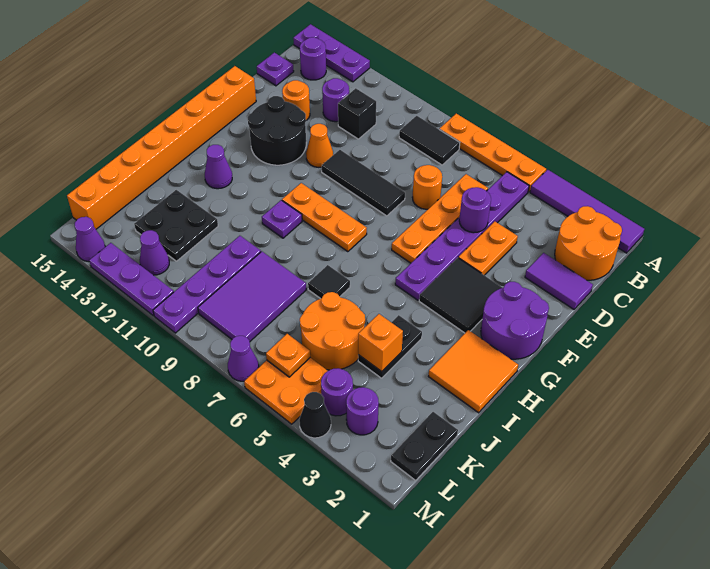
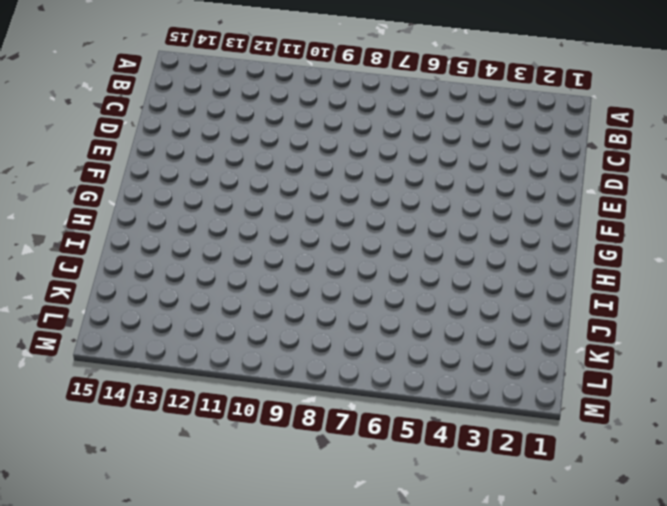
none -> purple 1x4 tile [530,170,644,253]
none -> orange 1x4 plate [439,114,546,192]
none -> purple 1x3 plate [293,24,370,82]
none -> orange 2x2 round brick [555,206,622,280]

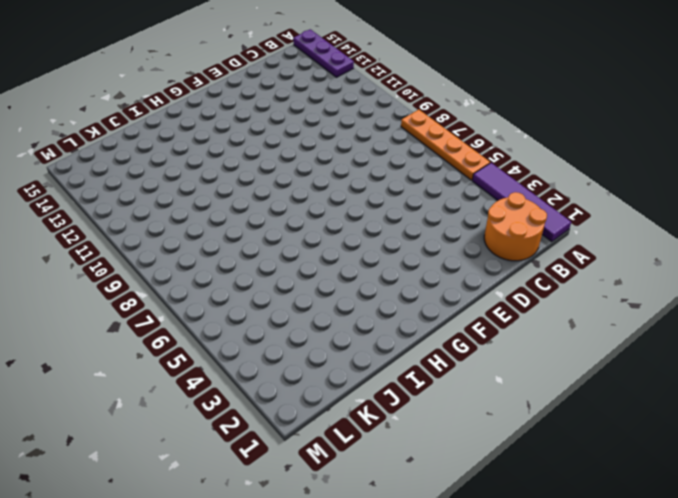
none -> purple 1x6 plate [395,172,529,300]
none -> black 1x2 tile [399,116,460,165]
none -> purple 1x1 round brick [300,37,326,80]
none -> orange 1x4 plate [392,174,488,263]

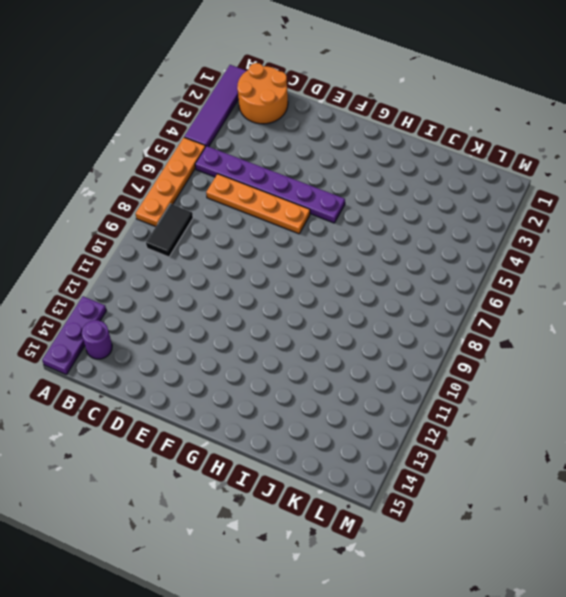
none -> black 1x1 brick [338,88,376,139]
none -> purple 1x1 round brick [322,78,349,122]
none -> purple 1x1 plate [257,53,294,86]
none -> purple 1x2 tile [525,253,593,309]

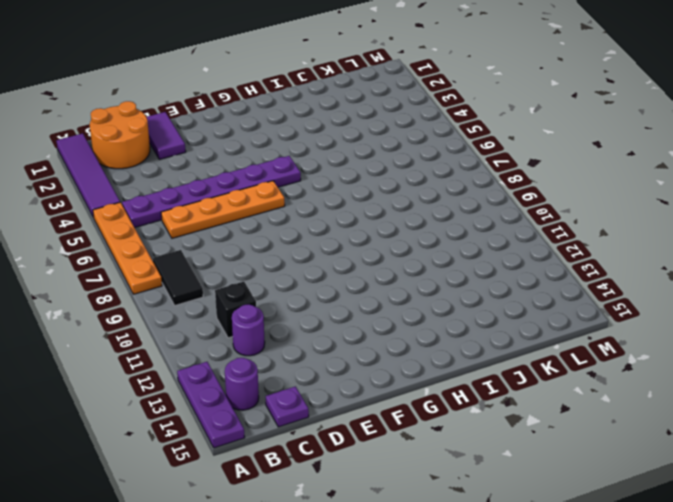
none -> orange 1x2 plate [458,221,518,275]
none -> orange 1x1 round brick [412,165,442,209]
none -> orange 1x1 round brick [282,80,310,120]
none -> black 1x3 tile [322,150,405,216]

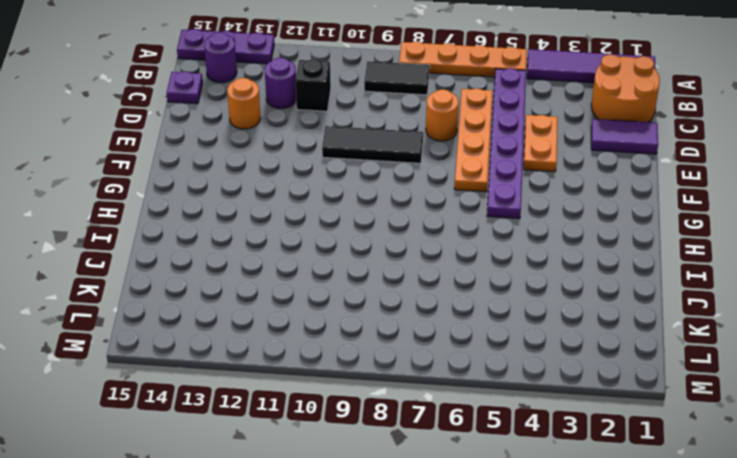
none -> orange 1x1 cone [306,124,333,167]
none -> black 2x2 round brick [248,96,306,165]
none -> orange 1x8 brick [67,66,256,229]
none -> purple 2x2 round brick [481,282,549,359]

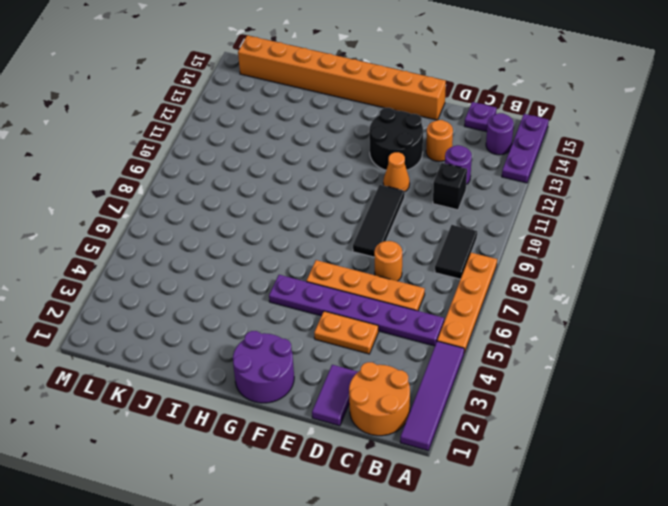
none -> black 2x2 tile [419,258,502,333]
none -> orange 1x3 plate [282,183,367,252]
none -> orange 2x2 tile [428,330,518,413]
none -> purple 1x1 plate [262,200,302,238]

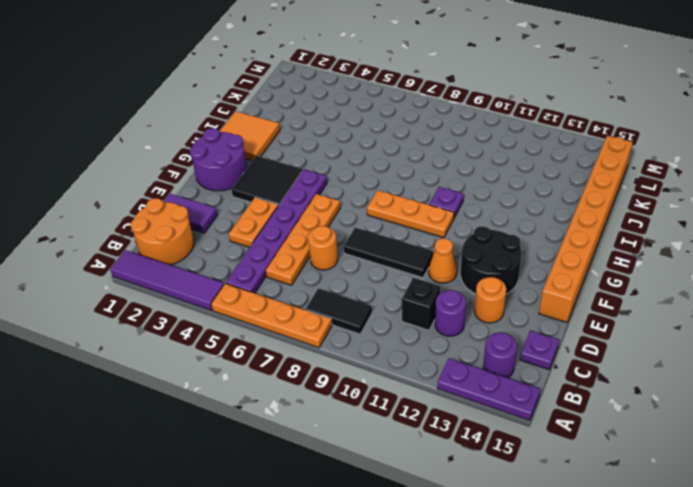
none -> purple 1x1 cone [205,145,232,189]
none -> black 1x2 plate [358,315,422,378]
none -> black 1x1 tile [308,265,350,299]
none -> orange 2x2 round brick [300,292,365,370]

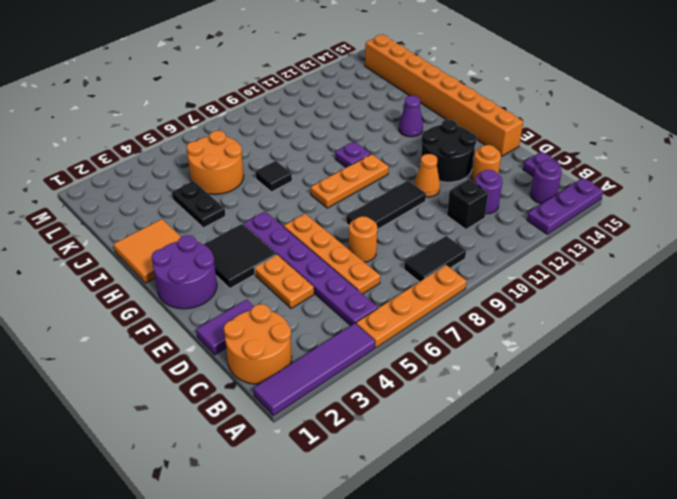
none -> purple 2x3 tile [198,252,306,341]
none -> purple 1x4 plate [153,236,261,333]
none -> black 2x2 plate [134,190,218,261]
none -> black 1x2 plate [391,412,458,480]

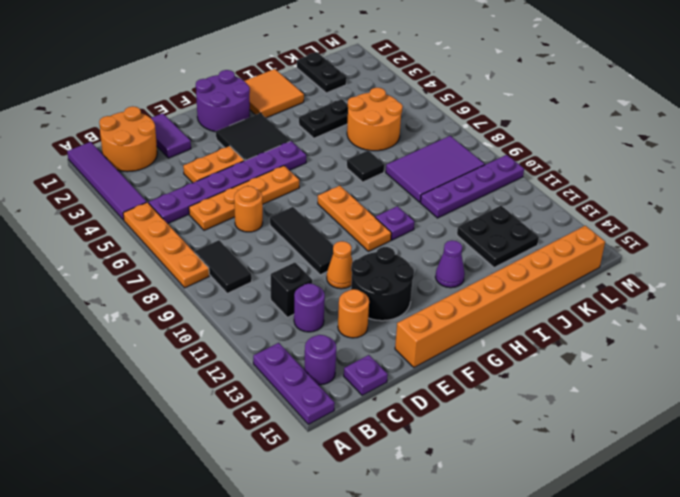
black 1x2 plate [297,52,347,93] -> black 1x2 plate turned to [391,412,458,480]
none -> purple 1x1 round brick [346,387,379,435]
none -> purple 1x1 round brick [321,368,353,416]
none -> orange 2x2 plate [244,358,328,424]
none -> purple 1x1 cone [140,230,169,275]

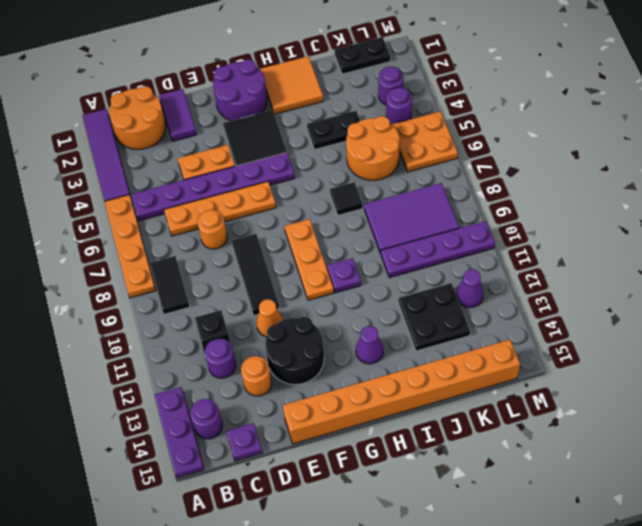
none -> black 1x1 cone [299,392,331,438]
none -> purple 1x1 cone [228,336,259,381]
none -> purple 1x3 plate [89,243,174,316]
none -> purple 1x1 cone [75,217,105,262]

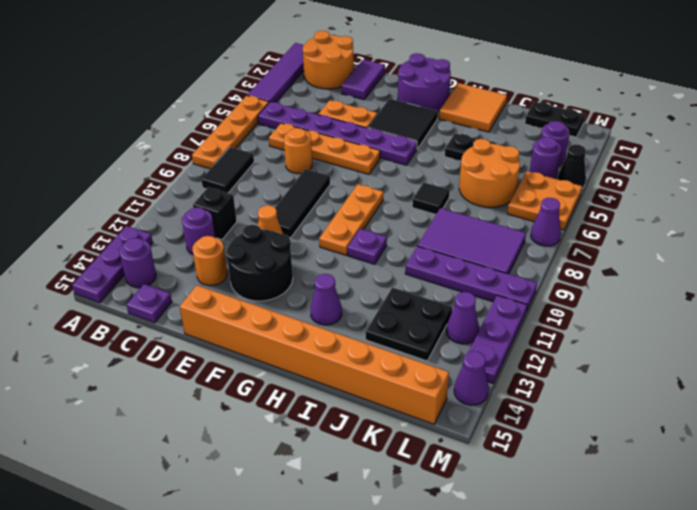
none -> purple 1x1 round brick [459,187,491,233]
none -> orange 1x1 brick [358,314,403,372]
none -> orange 1x1 plate [266,334,310,377]

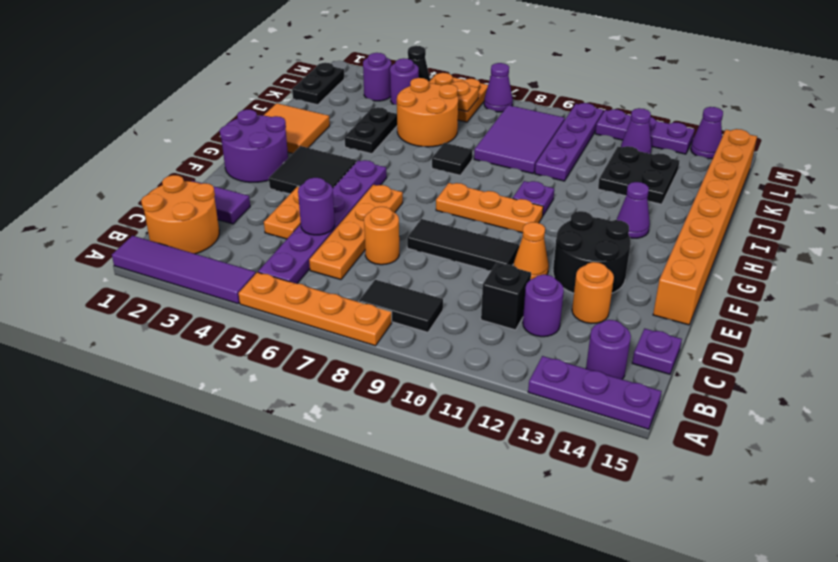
none -> orange 1x1 brick [358,314,403,372]

